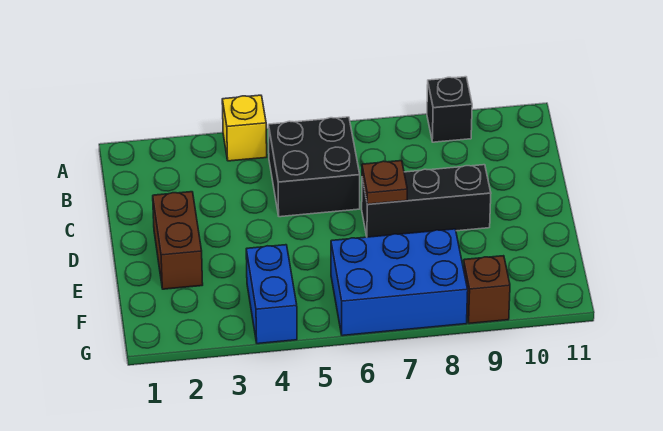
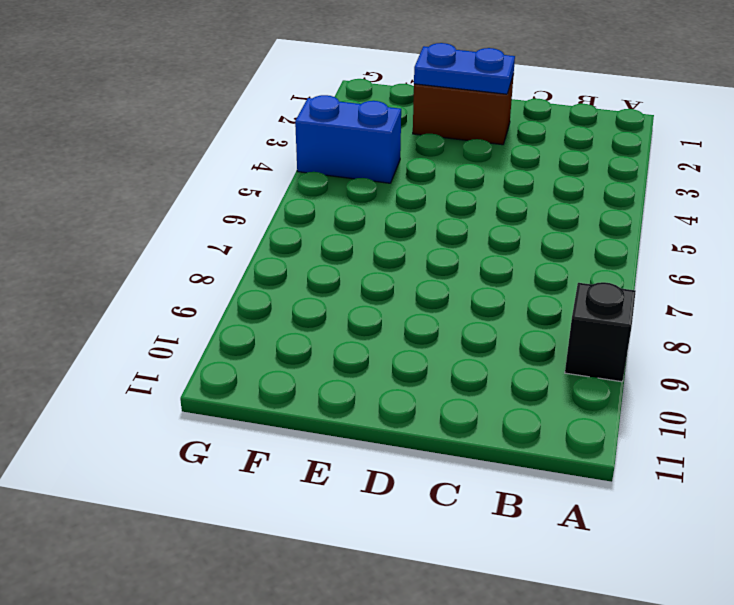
blue 1x2 plate [414,43,515,94] -> none
none -> yellow 1x1 brick [222,95,267,161]
none -> black 2x2 brick [268,117,360,217]

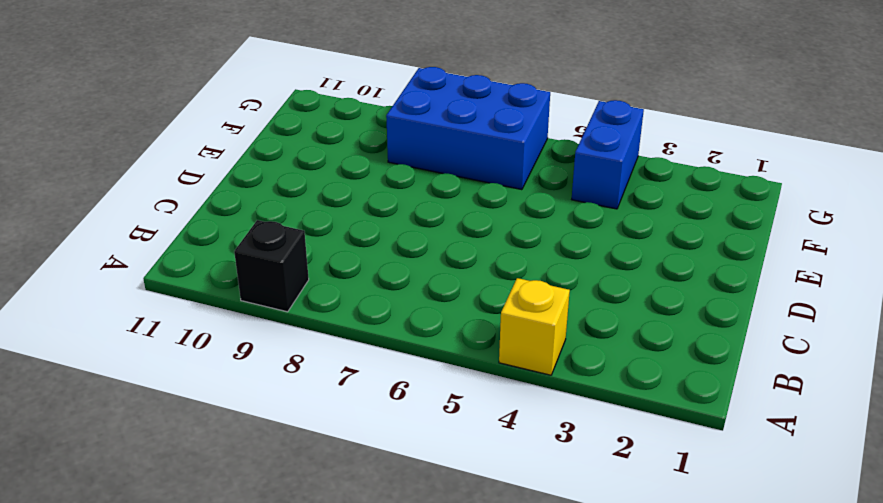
none -> black 2x2 brick [268,117,360,217]
none -> brown 1x2 brick [153,192,203,289]

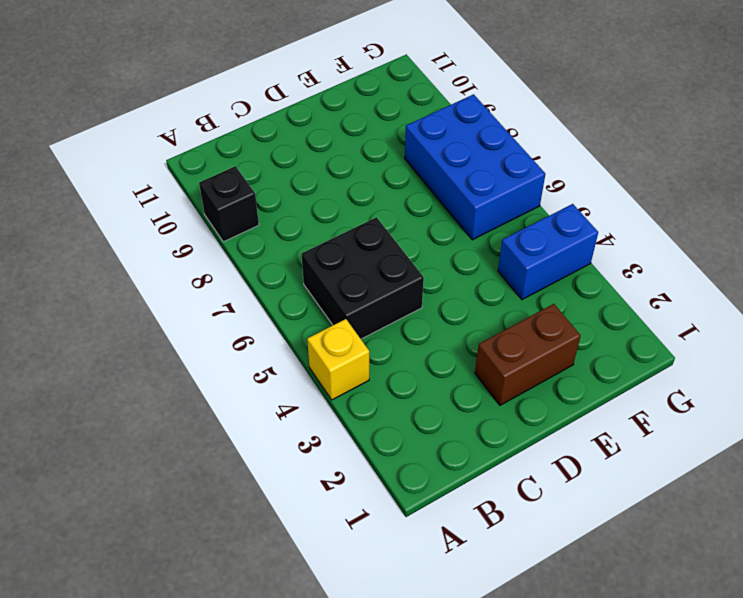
none -> black 1x3 brick [362,165,491,237]
none -> brown 1x1 brick [463,256,510,324]

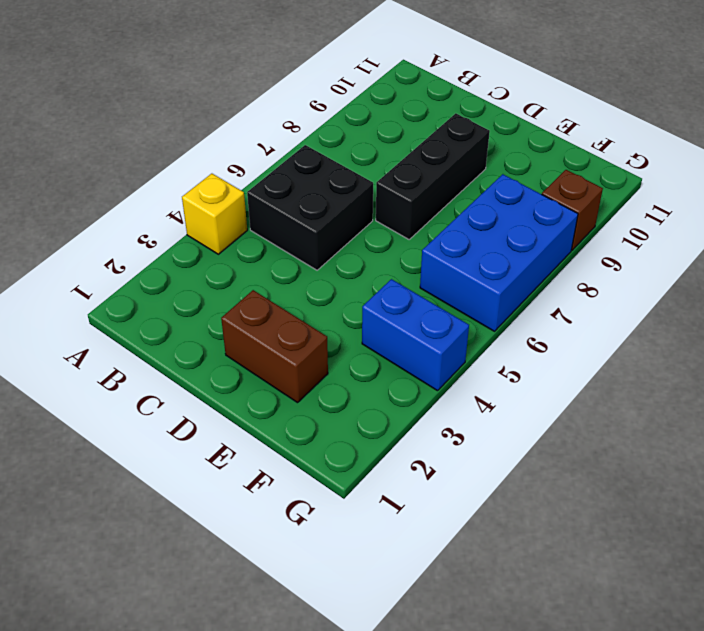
none -> black 1x1 brick [427,77,472,142]
none -> brown 1x1 plate [362,161,407,204]

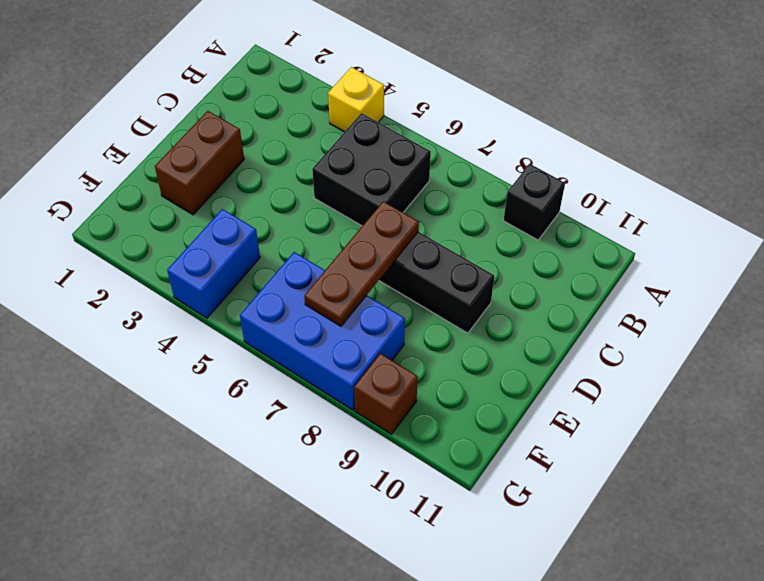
brown 1x3 plate [304,201,419,326] -> brown 1x1 plate [362,161,407,204]

